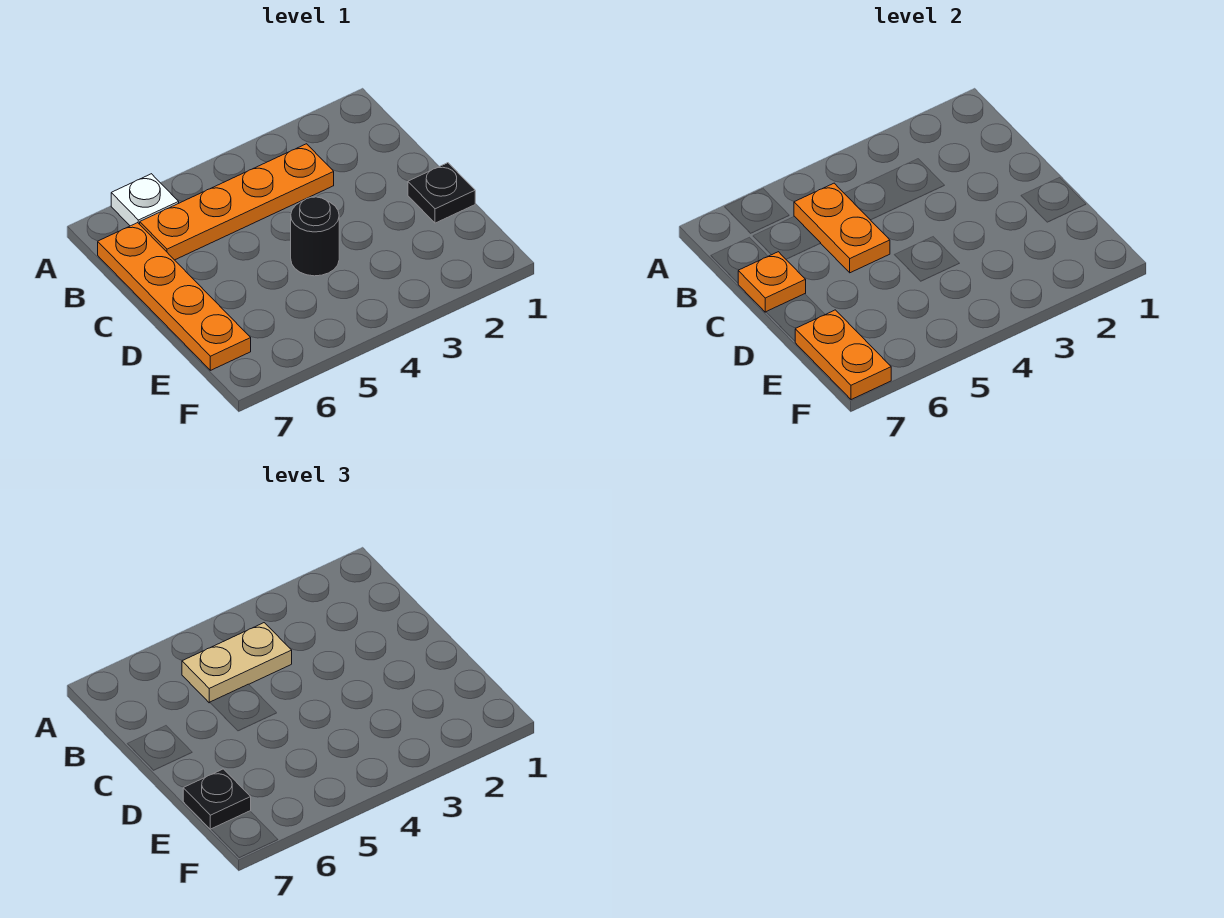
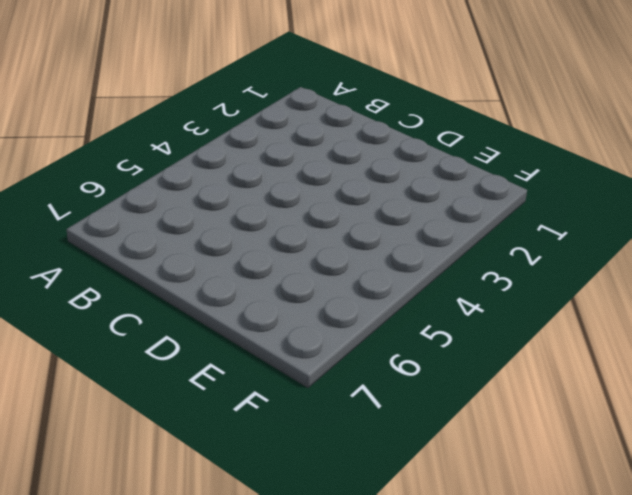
none -> white 1x1 plate [111,174,179,226]
none -> orange 1x4 plate [140,144,334,260]

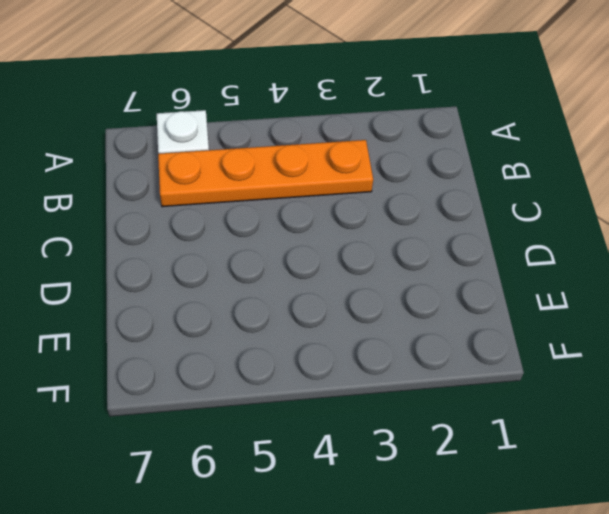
none -> orange 1x4 plate [98,223,251,370]
none -> black 1x1 plate [408,163,475,223]

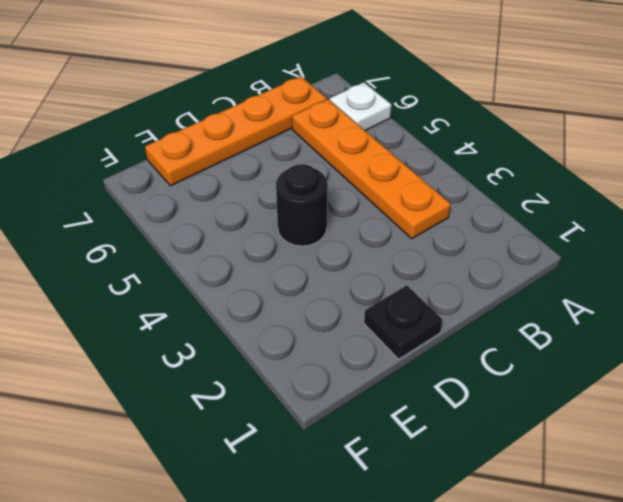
none -> orange 1x2 plate [794,183,890,273]
none -> orange 1x1 plate [738,252,806,312]

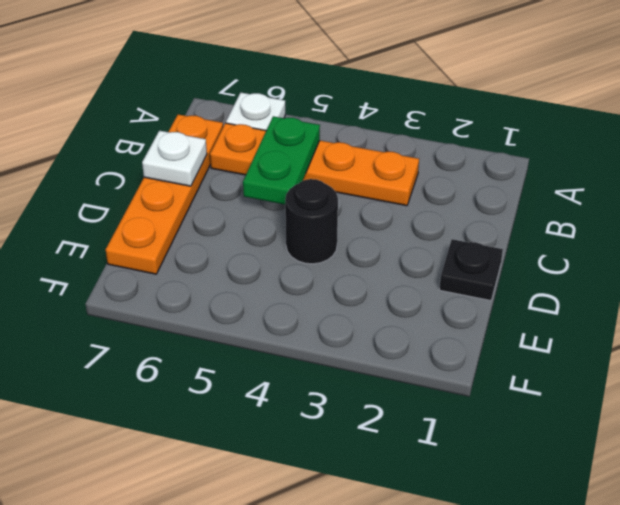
green 1x2 plate [243,116,320,204] -> orange 1x2 plate [794,183,890,273]
white 1x1 plate [142,131,207,186] -> orange 1x1 plate [738,252,806,312]
none -> orange 1x2 plate [795,310,891,400]
none -> tan 1x2 plate [182,623,292,703]

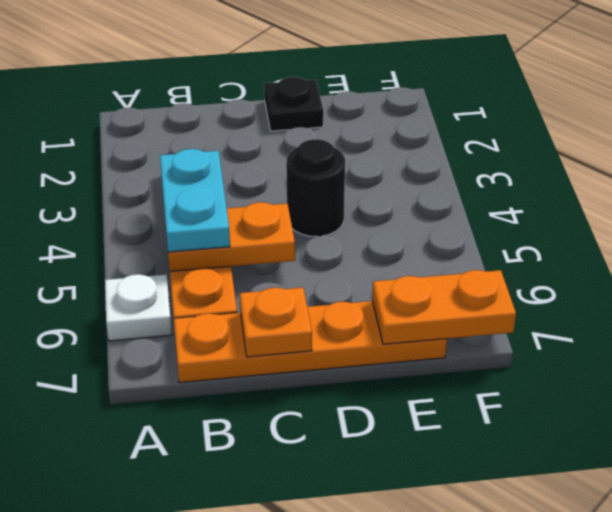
cyan 1x2 plate [160,149,230,252] -> tan 1x2 plate [182,623,292,703]
none -> black 1x1 plate [183,769,251,829]

